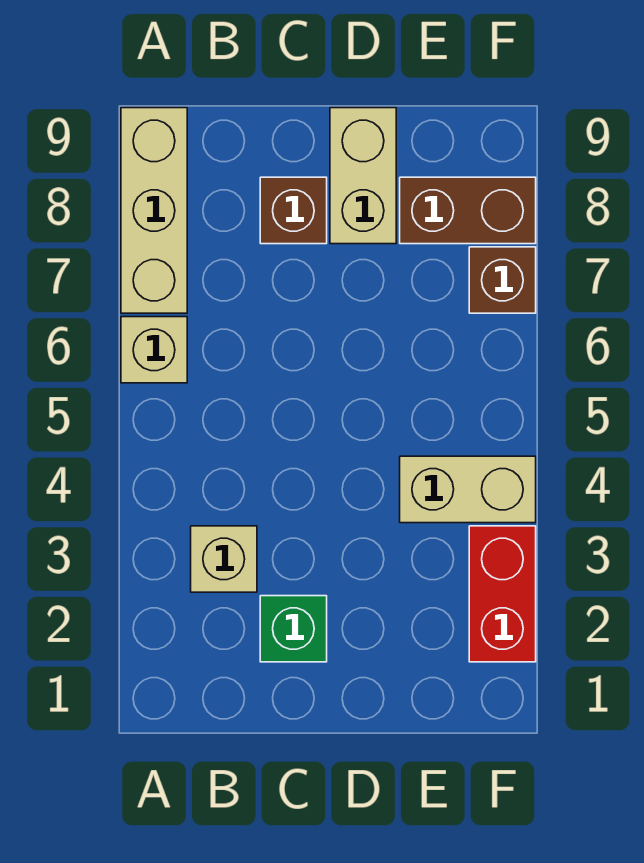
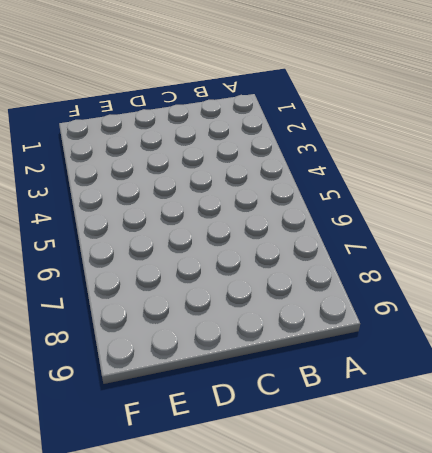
none -> tan 1x1 brick [121,317,187,383]
none -> tan 1x3 brick [121,108,187,313]

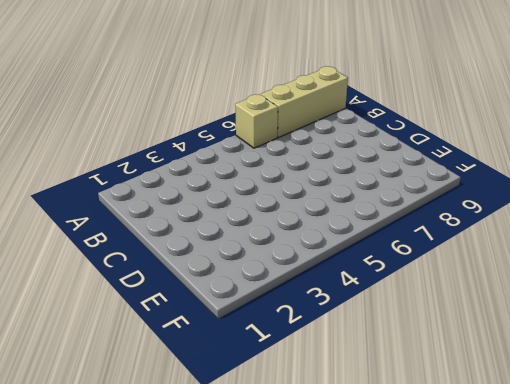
none -> tan 1x1 brick [191,526,257,592]
none -> green 1x1 brick [260,596,327,662]

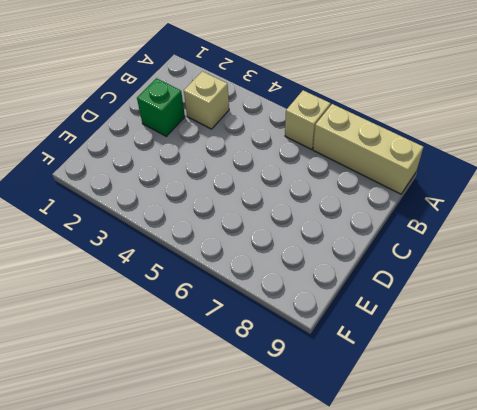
none -> brown 1x1 brick [260,177,327,244]
none -> tan 1x2 brick [330,108,396,244]

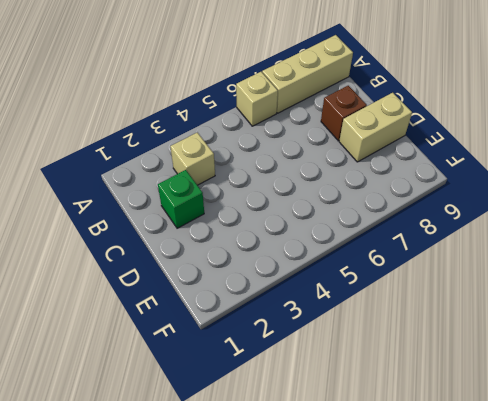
none -> tan 1x2 brick [400,456,536,523]
none -> brown 1x2 brick [400,177,536,244]

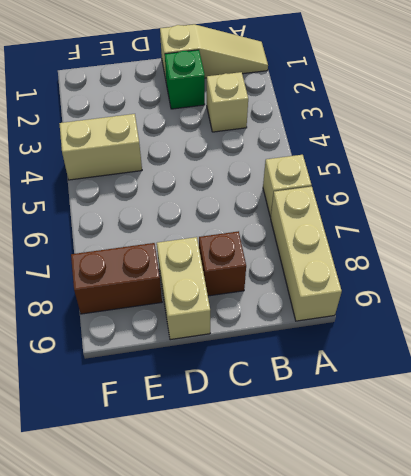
tan 1x3 slope [160,24,268,79] -> none
none -> red 1x2 brick [469,526,536,662]
none -> brown 1x1 brick [469,247,536,313]

